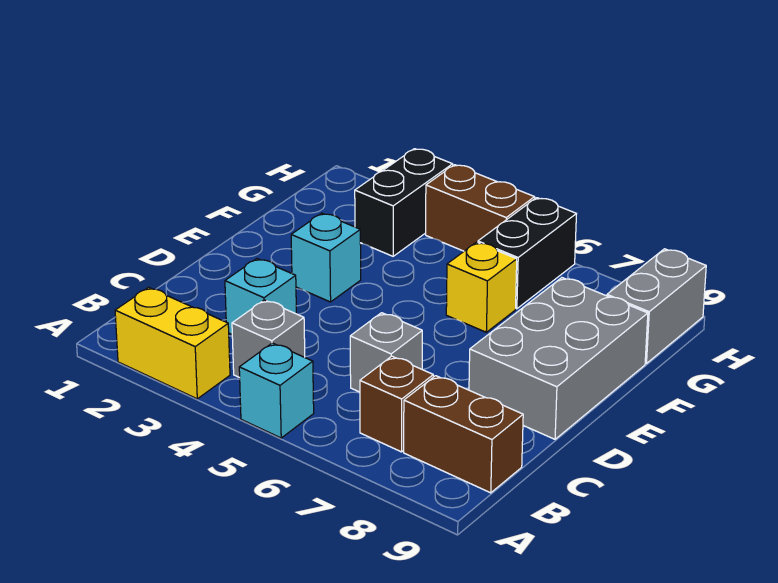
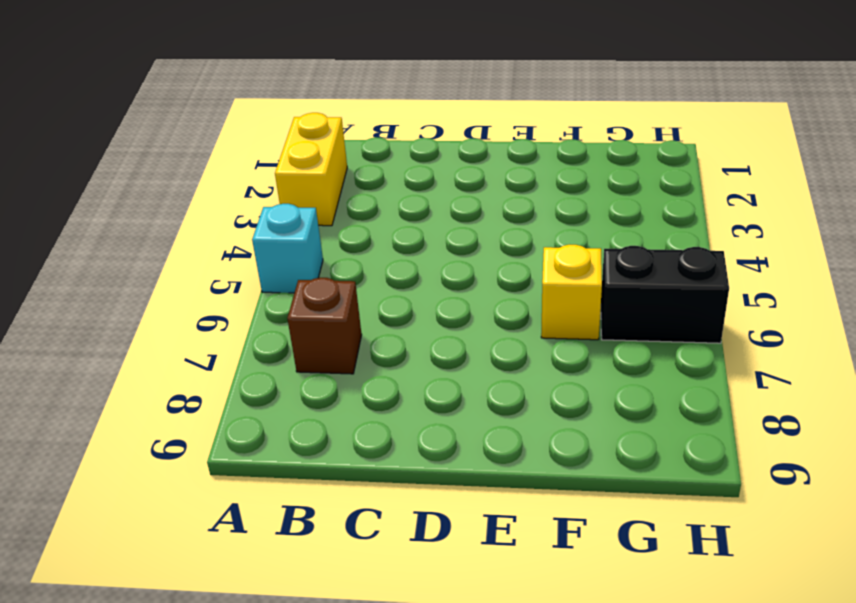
none -> grey 1x1 brick [232,300,305,378]
none -> brown 1x2 brick [404,376,523,493]
none -> cyan 1x1 brick [225,259,296,334]

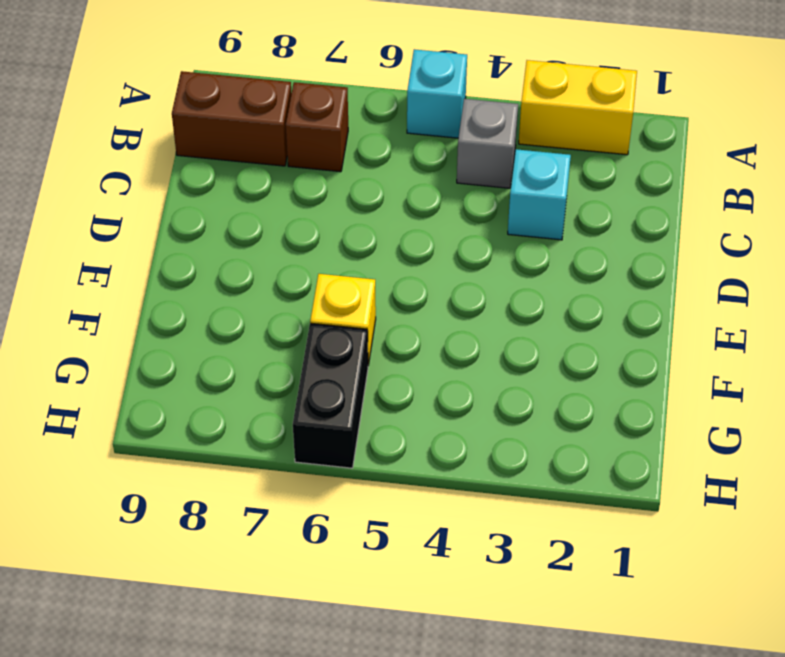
none -> grey 1x1 brick [350,313,422,392]
none -> grey 2x3 brick [469,278,648,439]
none -> cyan 1x1 brick [291,213,361,302]

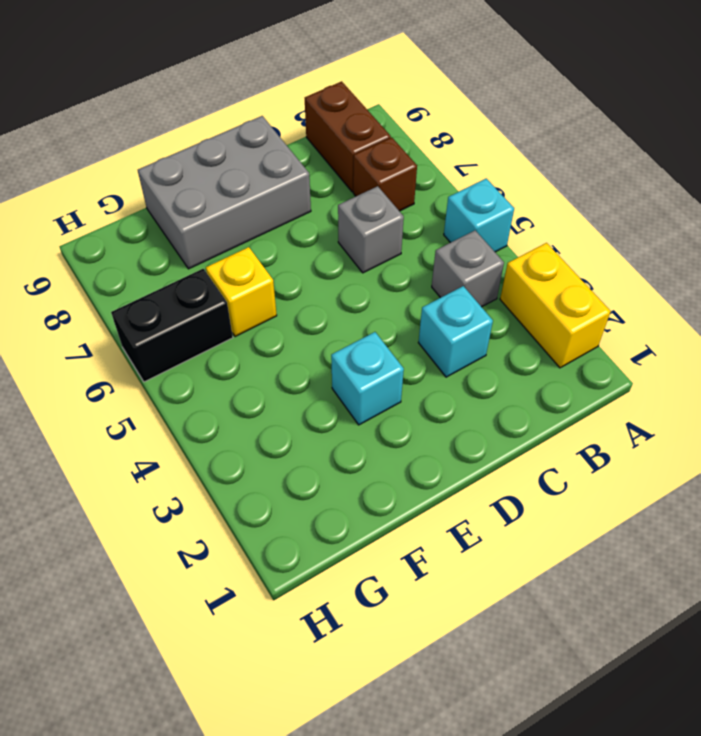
none -> black 1x2 brick [355,149,453,256]
none -> grey 1x2 brick [607,249,706,364]
none -> brown 1x2 brick [426,165,535,251]

